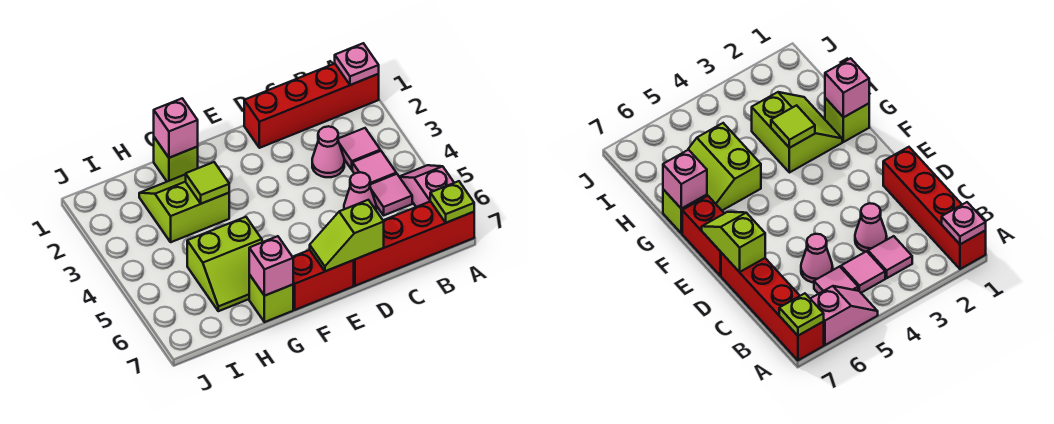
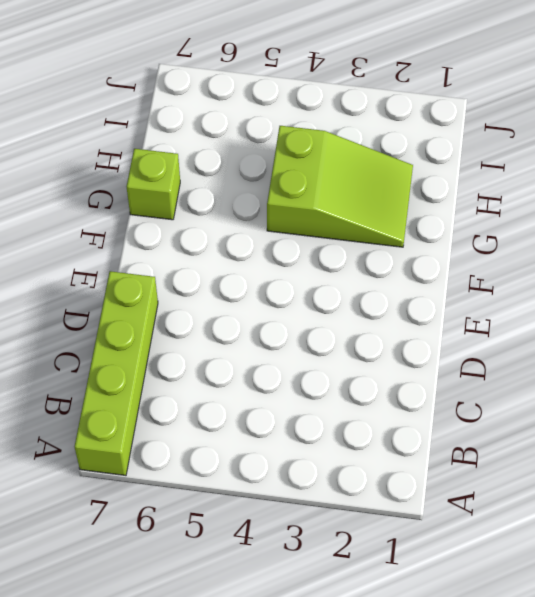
lime 1x4 brick [75,271,158,475] -> red 1x4 brick [354,201,474,286]
lime 2x3 slope [267,126,413,247] -> lime 2x2 slope [139,174,229,242]
none -> red 1x4 brick [244,64,379,148]
none -> pink 1x2 slope [399,165,454,207]
none -> pink 1x1 tile [338,128,380,169]

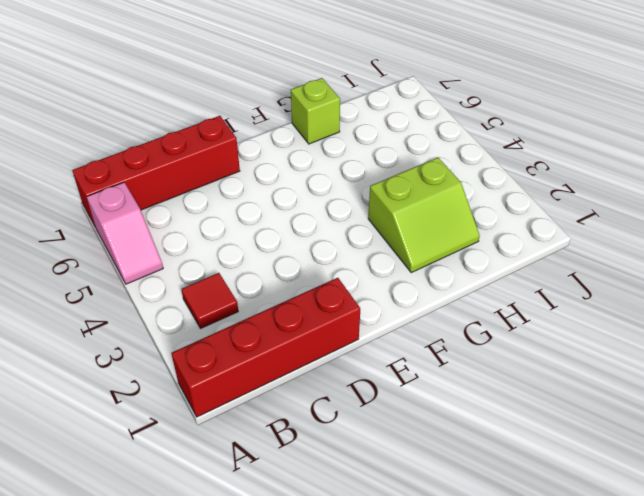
red 1x1 tile [181,273,238,329] -> pink 1x1 tile [338,128,380,169]
none -> pink 1x1 tile [352,151,396,184]
none -> pink 1x1 tile [370,174,412,215]
none -> pink 1x1 cone [312,126,344,177]

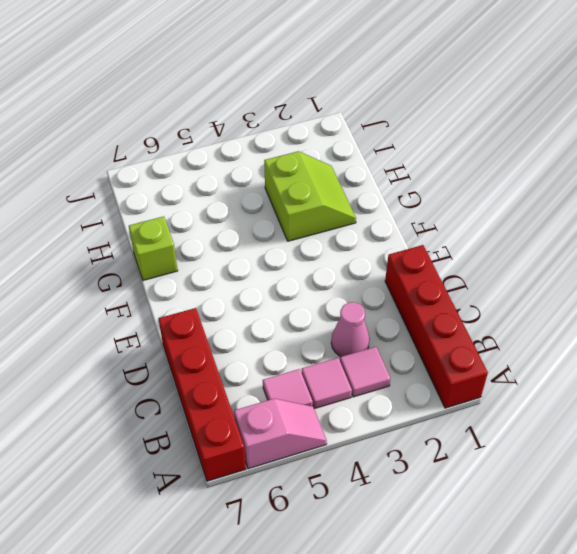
none -> pink 1x1 cone [344,172,376,209]
none -> red 1x2 brick [293,250,354,310]
none -> lime 1x1 brick [154,137,198,182]

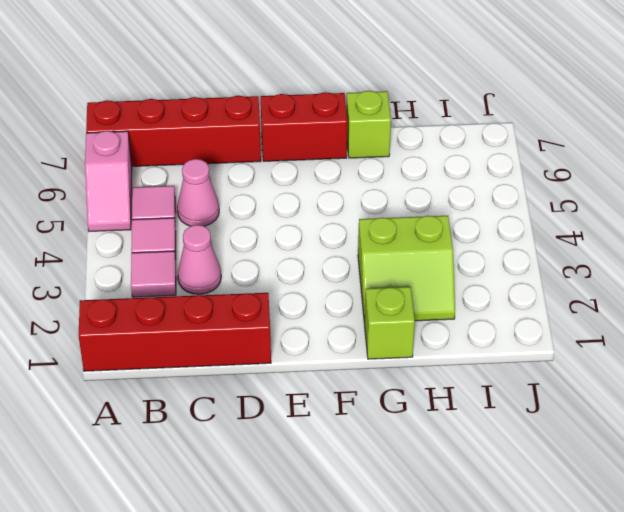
none -> lime 2x2 slope [187,217,263,311]
none -> pink 1x1 plate [335,43,379,85]
none -> lime 1x1 plate [430,181,474,223]

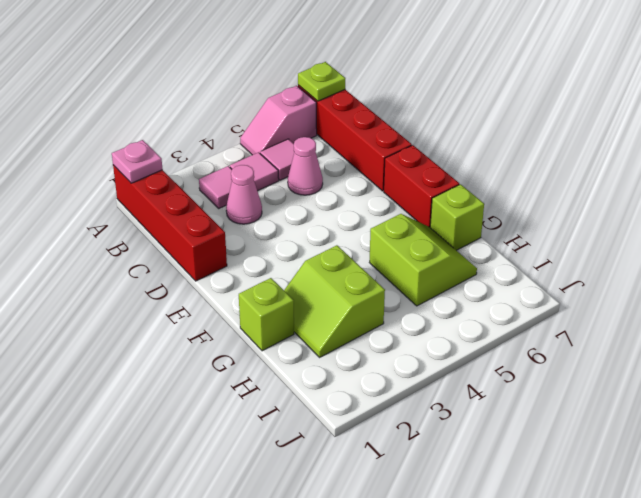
none -> lime 1x2 slope [310,200,384,271]
none -> pink 1x1 brick [154,98,198,158]
none -> lime 1x1 tile [186,162,229,204]

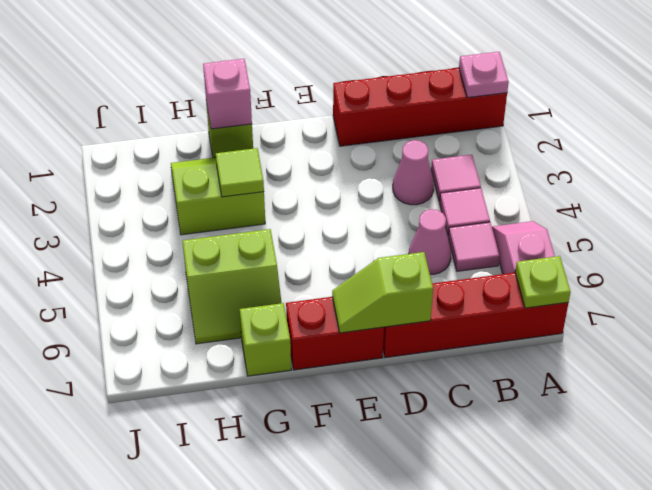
none -> pink 1x1 brick [249,236,293,296]

